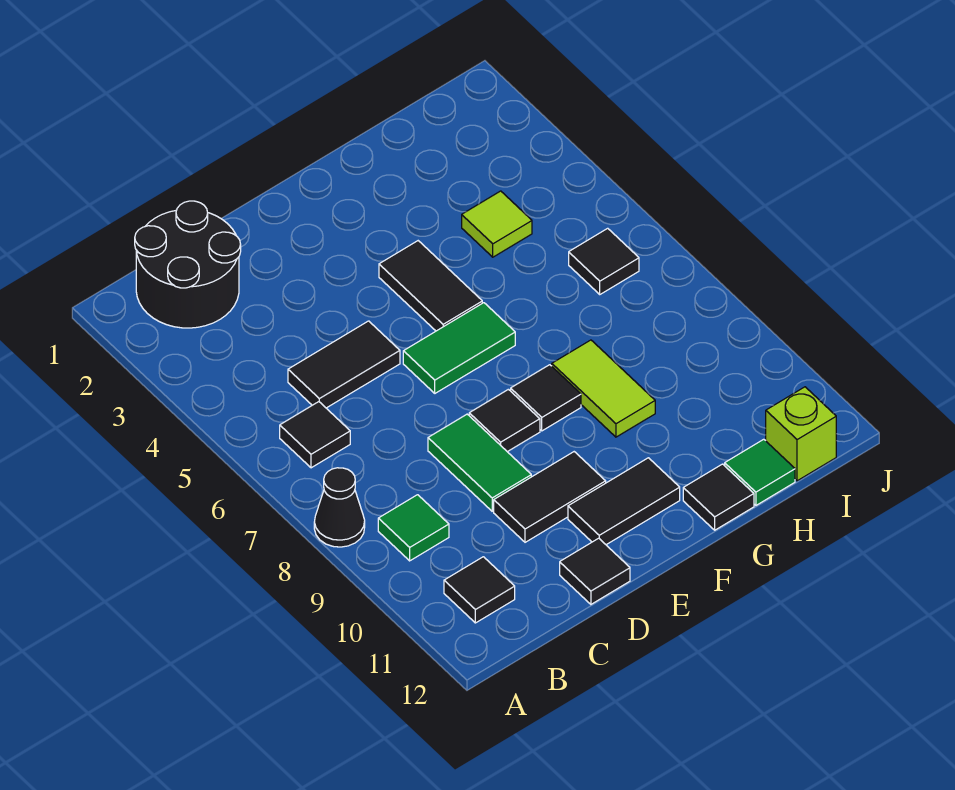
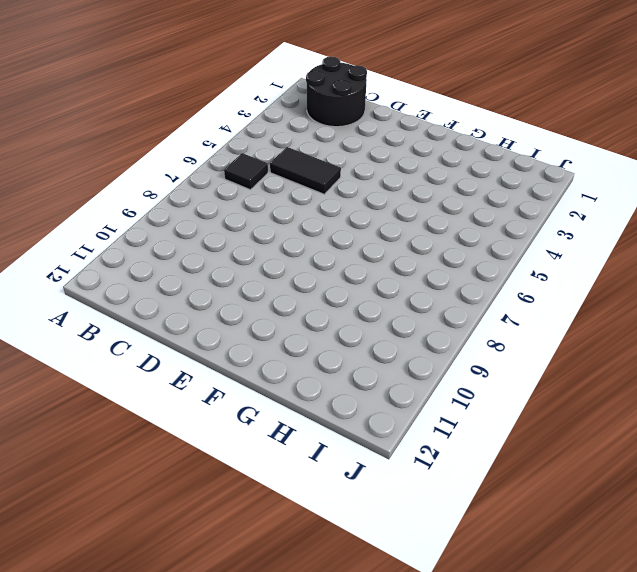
none -> black 1x1 cone [314,468,365,547]
none -> green 1x1 tile [378,495,449,561]
none -> black 1x1 tile [444,557,515,623]

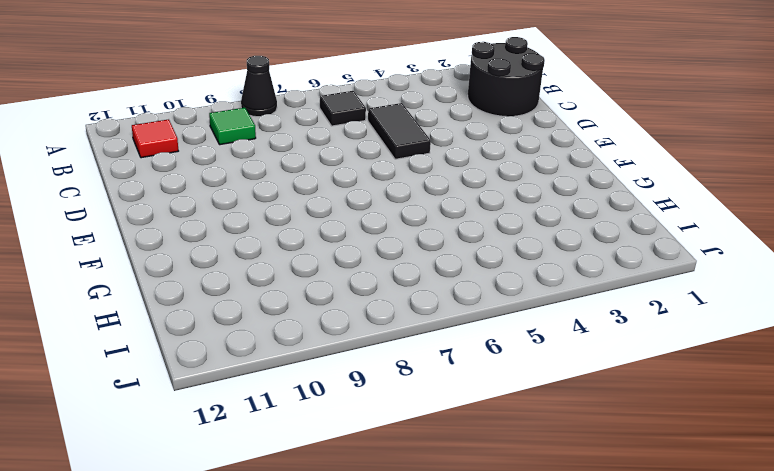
red 1x1 tile [132,119,178,158] -> black 1x1 tile [444,557,515,623]
none -> green 1x2 tile [428,414,531,511]
none -> black 1x2 tile [494,452,606,542]
none -> black 1x1 tile [560,538,630,604]

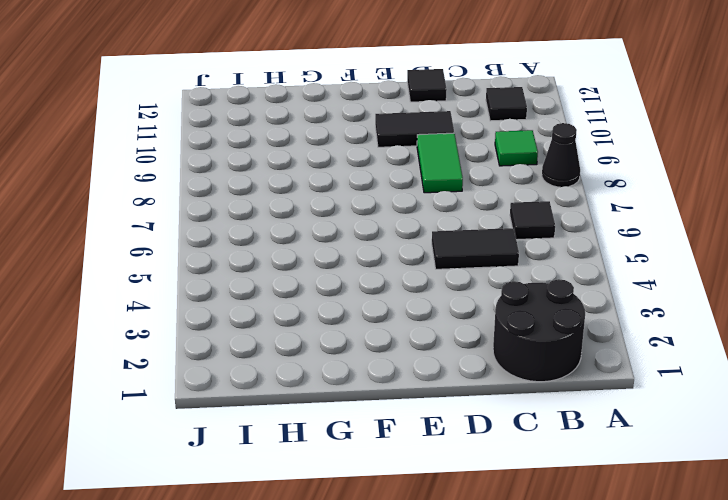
none -> green 1x2 tile [403,303,515,393]
none -> black 1x1 tile [469,389,540,452]
none -> black 1x2 tile [568,458,680,545]

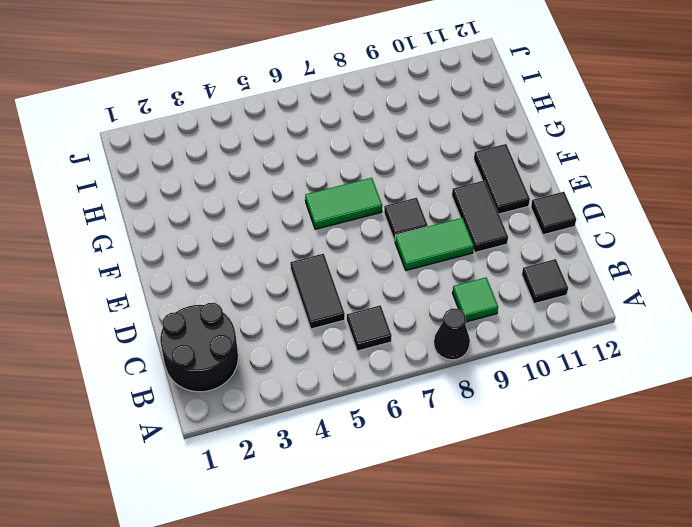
green 1x2 tile [305,178,382,229] -> green 1x2 tile turned to [403,303,515,393]
none -> black 1x2 tile [379,241,482,331]
none -> black 1x1 tile [511,365,581,431]
none -> lime 1x2 tile [552,340,655,437]

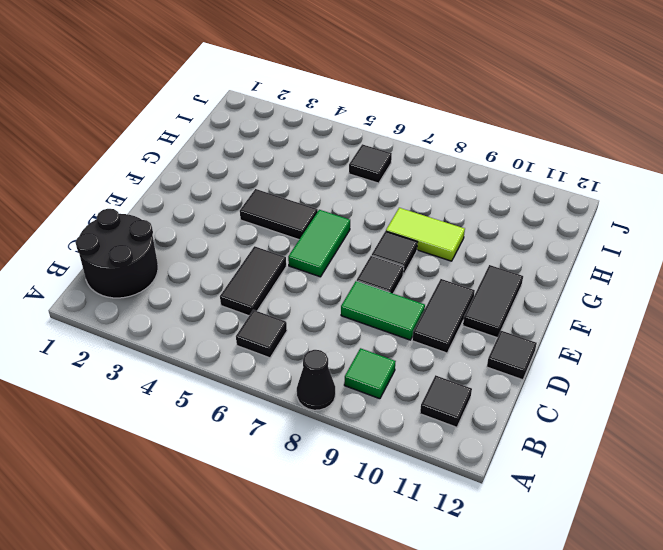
none -> black 1x1 tile [683,464,754,530]
none -> lime 1x1 tile [462,191,532,257]
none -> green 1x1 tile [725,439,795,505]

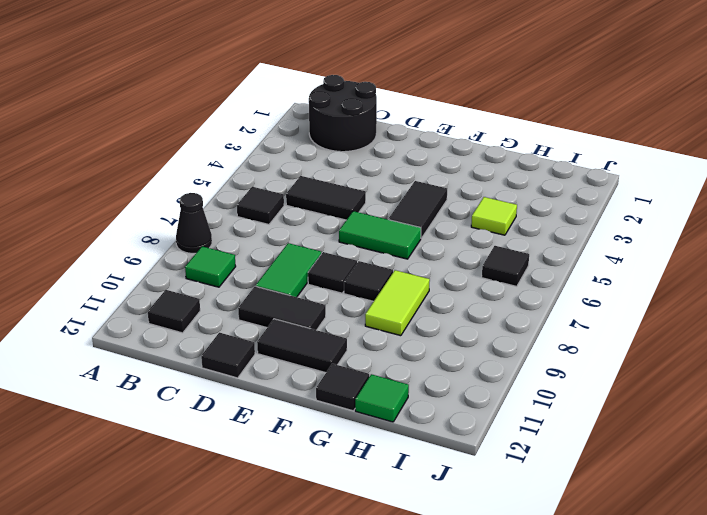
none -> lime 1x1 brick [766,387,836,481]

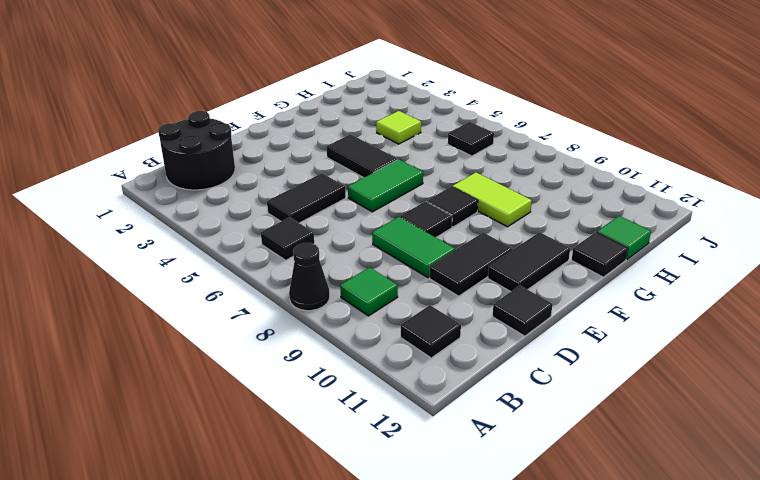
none -> lime 1x1 brick [766,387,836,481]

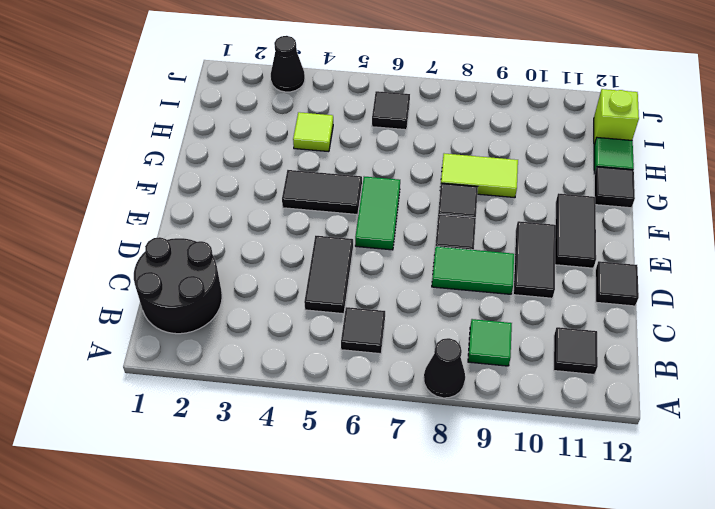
black 1x1 cone [271,36,305,92] -> none

